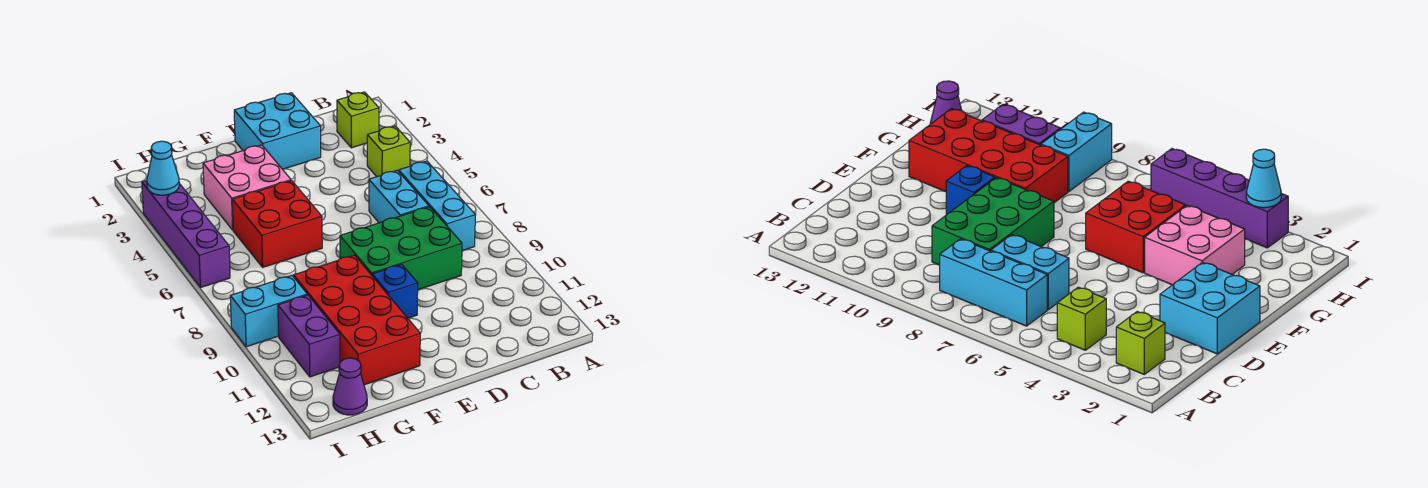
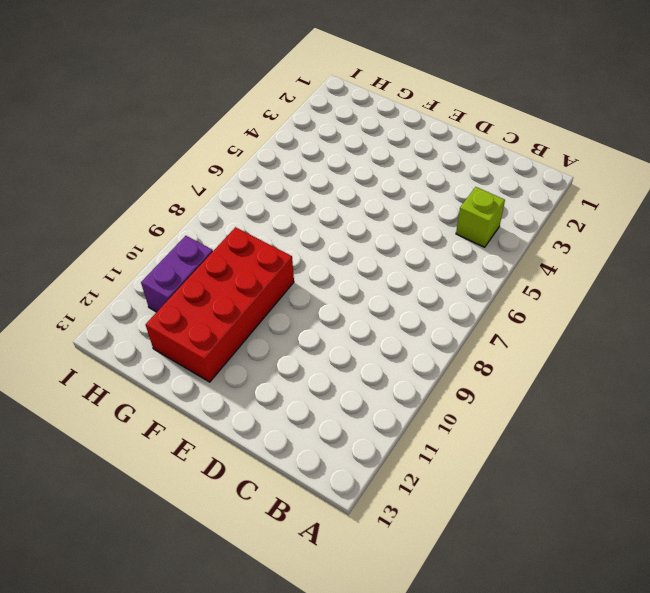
none -> lime 1x1 brick [337,92,379,148]
none -> cyan 1x3 brick [399,161,475,251]
none -> cyan 1x2 brick [369,171,429,223]

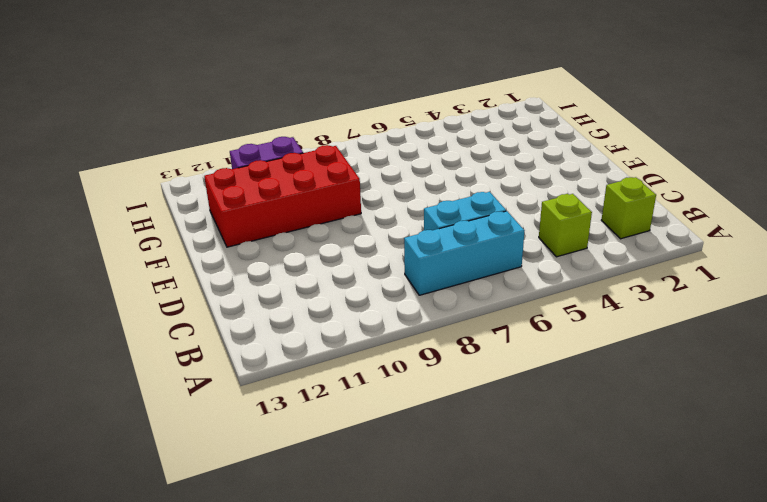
none -> green 2x3 brick [340,207,462,290]
none -> cyan 2x2 brick [234,93,321,169]
none -> blue 1x1 brick [372,264,418,318]

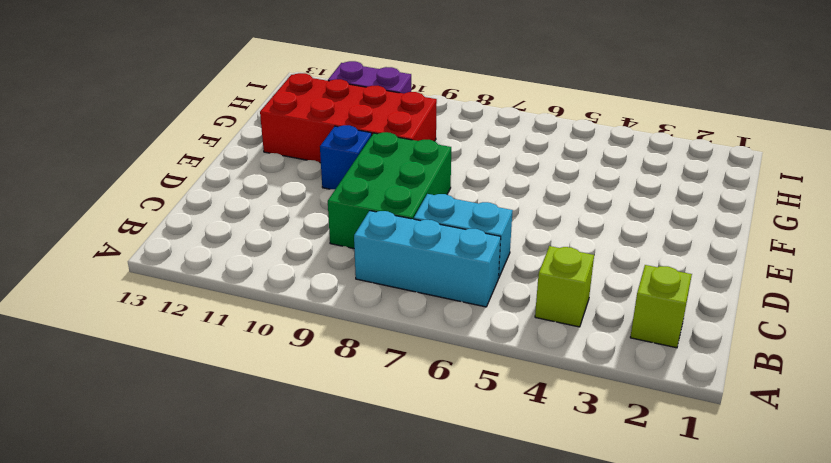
none -> cyan 2x2 brick [234,93,321,169]
none -> pink 2x2 brick [203,145,291,230]
none -> red 2x2 brick [232,181,322,267]

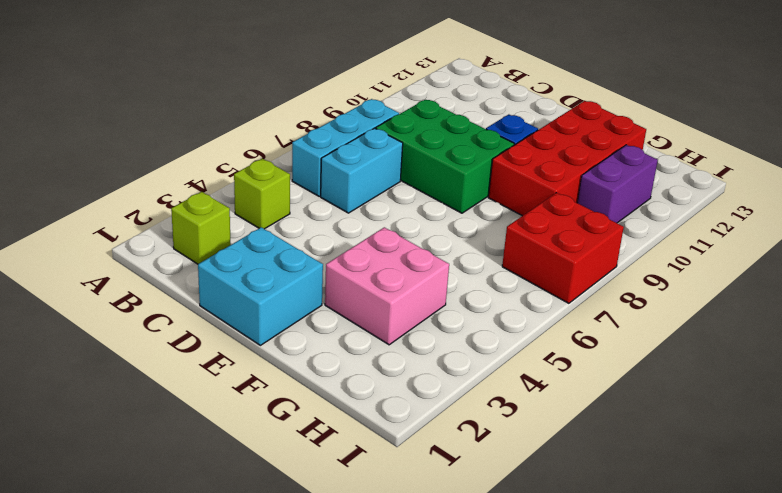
red 2x2 brick [502,193,624,303] -> red 2x2 brick moved to [232,181,322,267]
none -> cyan 1x2 brick [230,276,307,347]
none -> purple 1x1 cone [333,358,367,415]
none -> purple 1x4 brick [142,180,230,288]

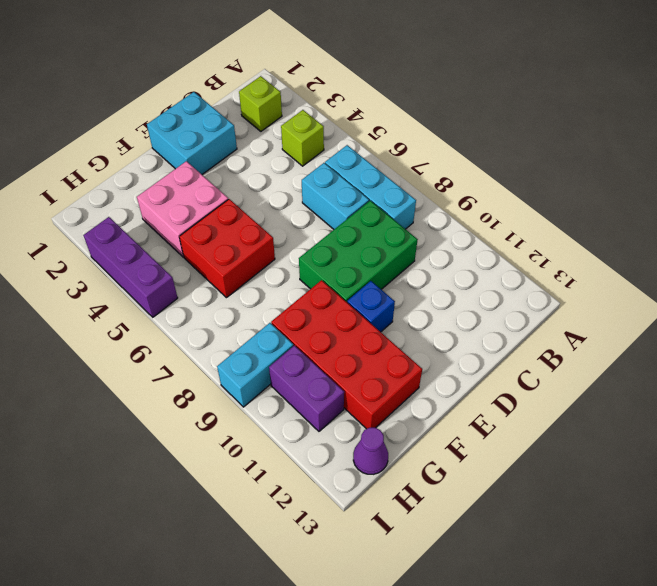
purple 1x3 brick [83,217,178,317] -> purple 1x4 brick [142,180,230,288]
none -> cyan 1x1 cone [147,141,179,195]

